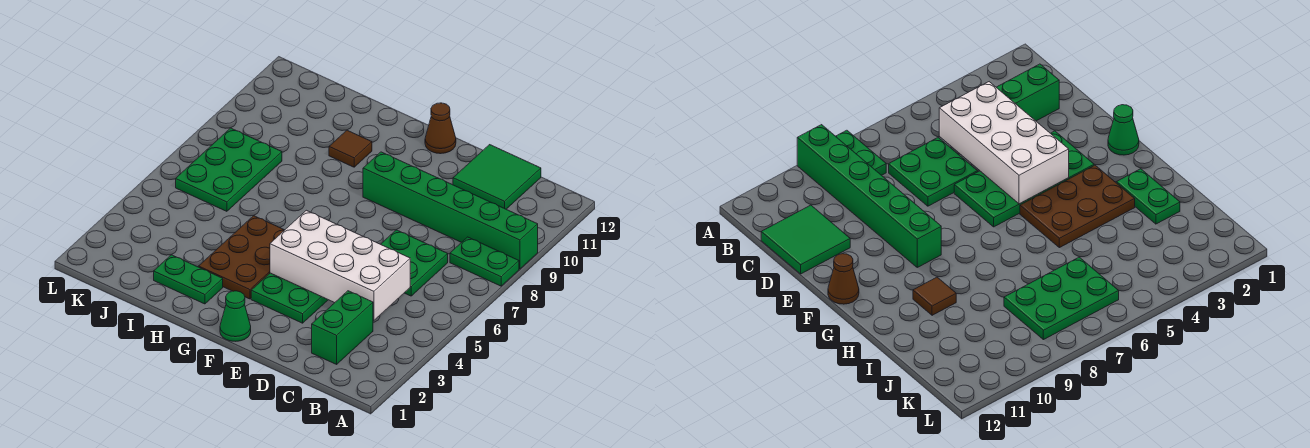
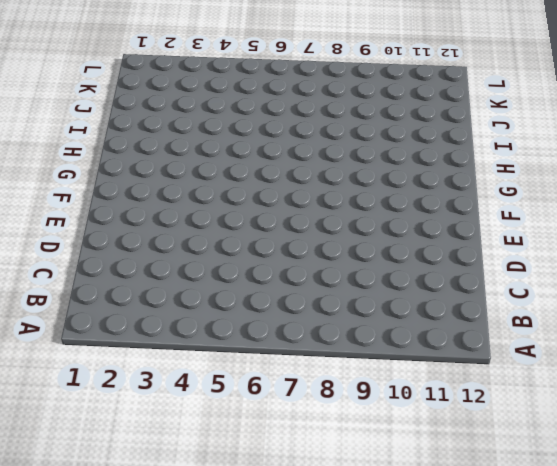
none -> green 1x2 plate [450,237,519,286]
none -> green 1x6 brick [363,152,538,269]
none -> green 1x2 brick [312,291,373,364]

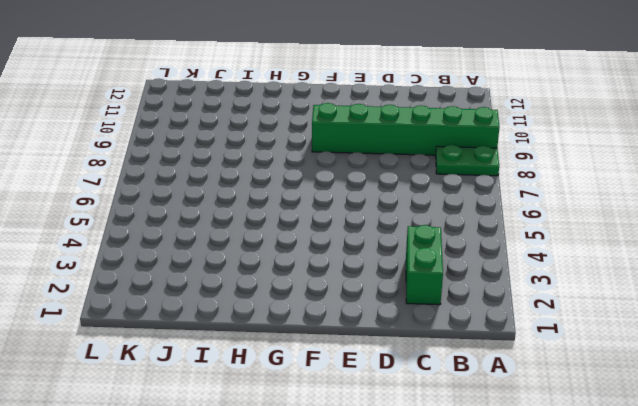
none -> green 2x2 plate [381,230,448,296]
none -> green 2x2 tile [453,145,541,209]
none -> green 2x4 plate [251,273,328,323]

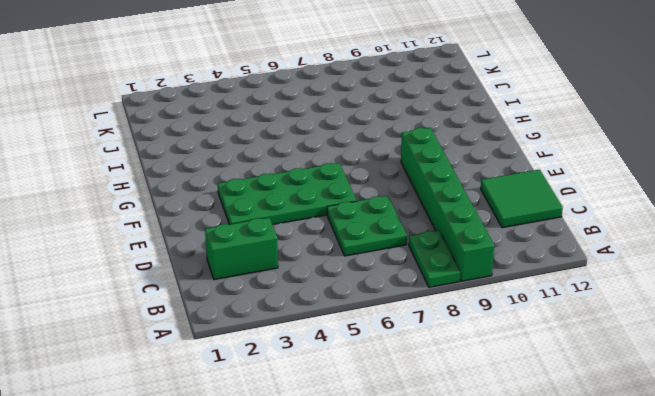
none -> green 1x1 cone [220,291,251,341]
none -> brown 1x1 cone [425,103,456,154]
none -> brown 2x3 plate [199,216,284,299]

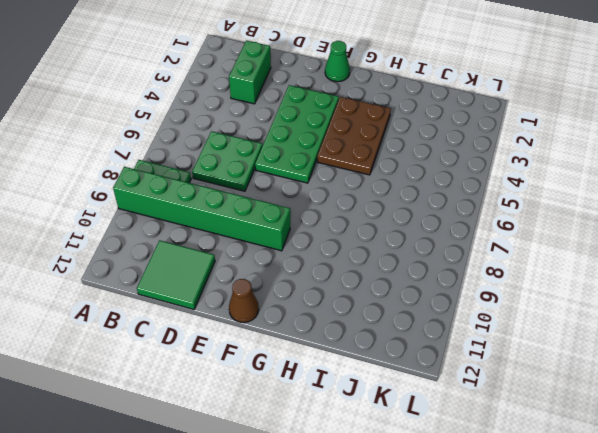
none -> green 1x2 plate [154,255,223,304]
none -> brown 1x1 tile [329,130,372,167]
none -> green 2x3 plate [176,128,282,211]

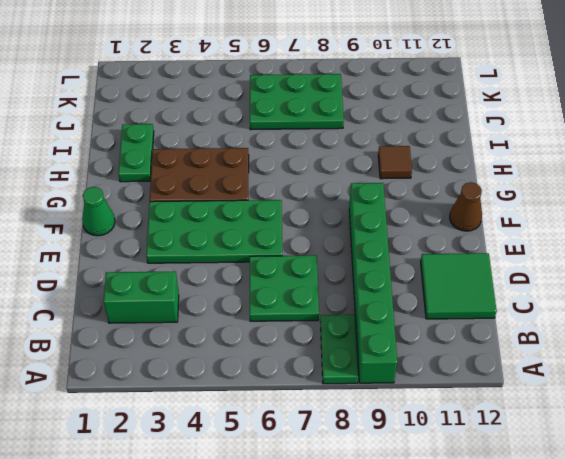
none -> white 2x4 brick [270,210,410,320]

